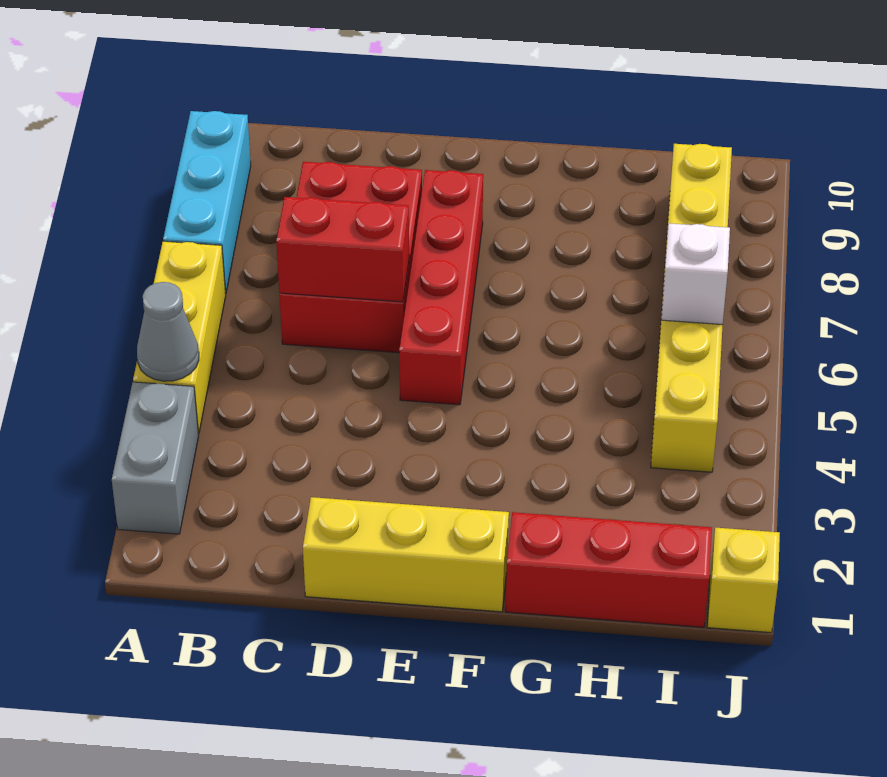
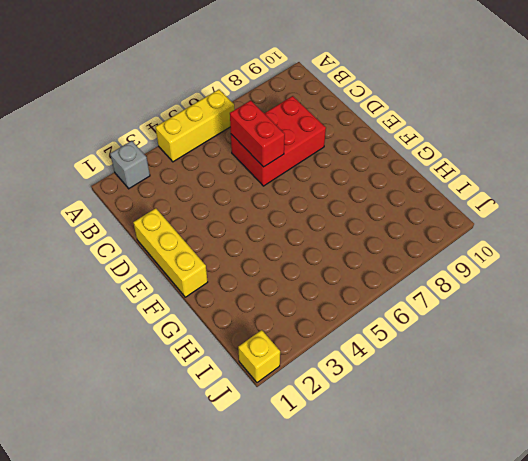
grey 1x1 brick [110,141,150,189] -> grey 1x2 brick [112,382,199,534]
none -> cyan 1x3 brick [163,111,251,294]
none -> red 1x4 brick [399,170,483,405]
none -> red 1x3 brick [506,512,712,627]

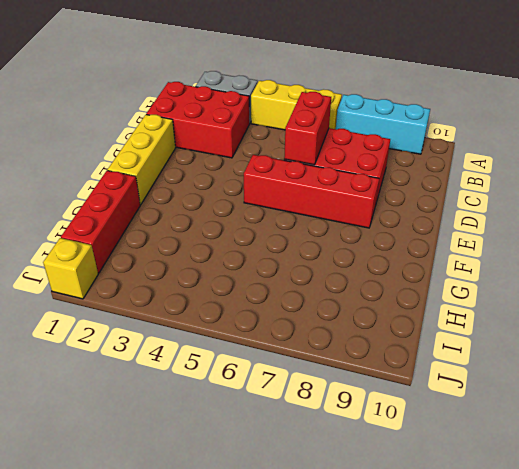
red 2x3 brick [146,82,249,158] -> none
none -> yellow 1x6 brick [651,144,732,472]
none -> grey 1x1 cone [137,282,199,381]
none -> white 1x1 brick [661,223,730,325]

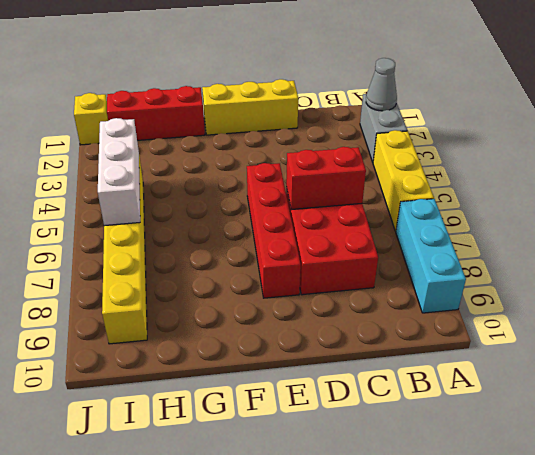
grey 1x1 cone [366,58,397,111] -> grey 1x1 cone moved to [137,282,199,381]
white 1x3 brick [98,118,140,226] -> white 1x1 brick [661,223,730,325]

